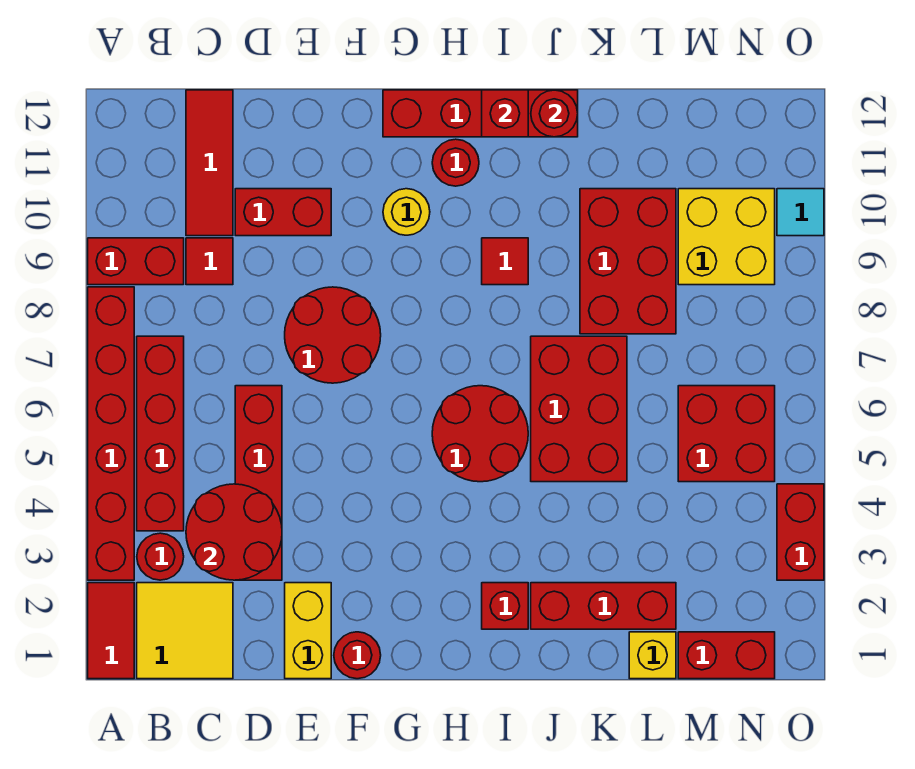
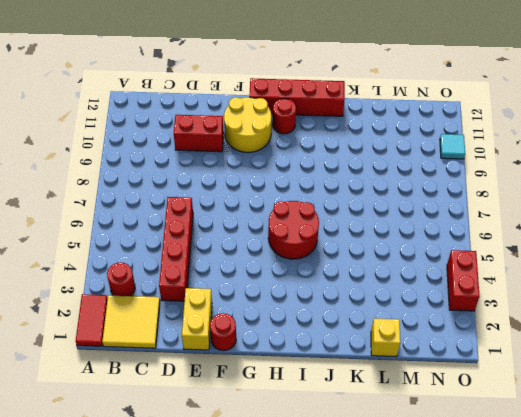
yellow 2x2 round brick [224,97,271,152] -> yellow 1x1 round brick [383,189,430,235]
none -> red 1x6 brick [88,287,134,580]
none -> red 1x2 brick [88,238,184,285]
none -> red 1x4 brick [137,336,184,531]
none -> red 1x1 tile [186,238,233,285]

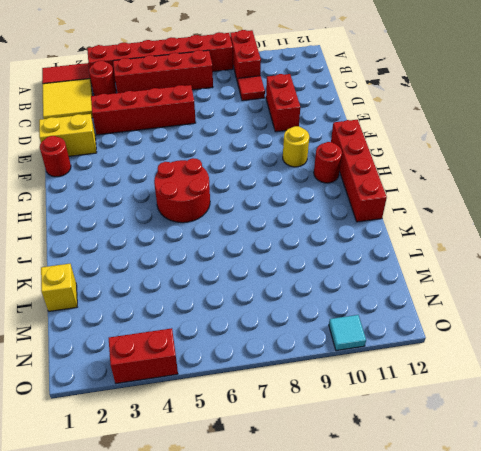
none -> red 1x3 tile [186,90,233,236]
none -> red 2x2 round brick [285,287,381,383]
none -> red 1x1 brick [482,583,528,629]
none -> red 1x1 tile [482,238,528,285]

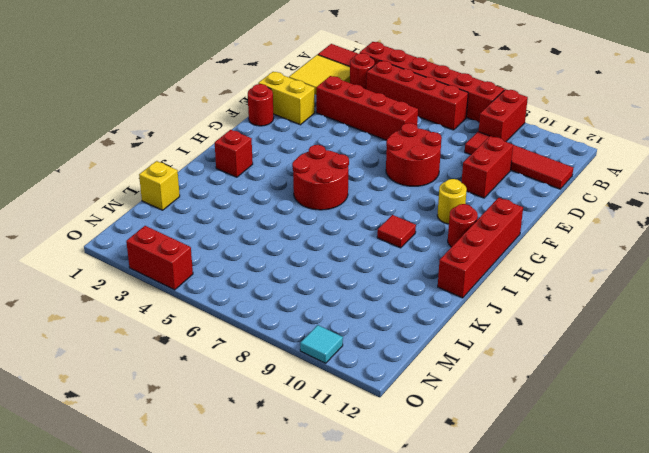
none -> red 1x3 brick [531,583,676,629]
none -> red 2x3 brick [531,336,627,482]
none -> red 2x3 brick [580,189,676,334]
none -> red 1x2 brick [678,632,775,679]

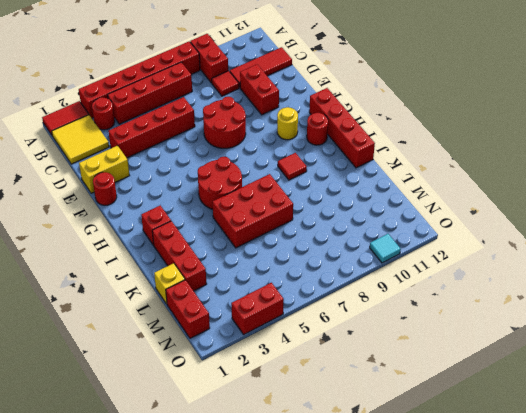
none -> red 2x3 brick [580,189,676,334]
none -> red 2x2 brick [678,386,775,482]
none -> yellow 2x2 brick [678,189,775,285]
none -> red 2x2 round brick [186,484,282,580]

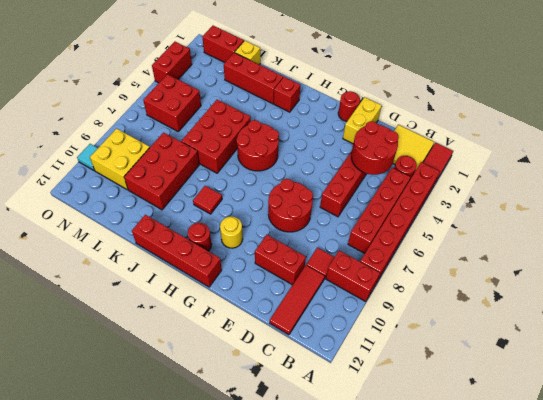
none -> red 1x1 brick [482,90,528,137]
none -> red 1x1 round brick [531,90,578,137]

